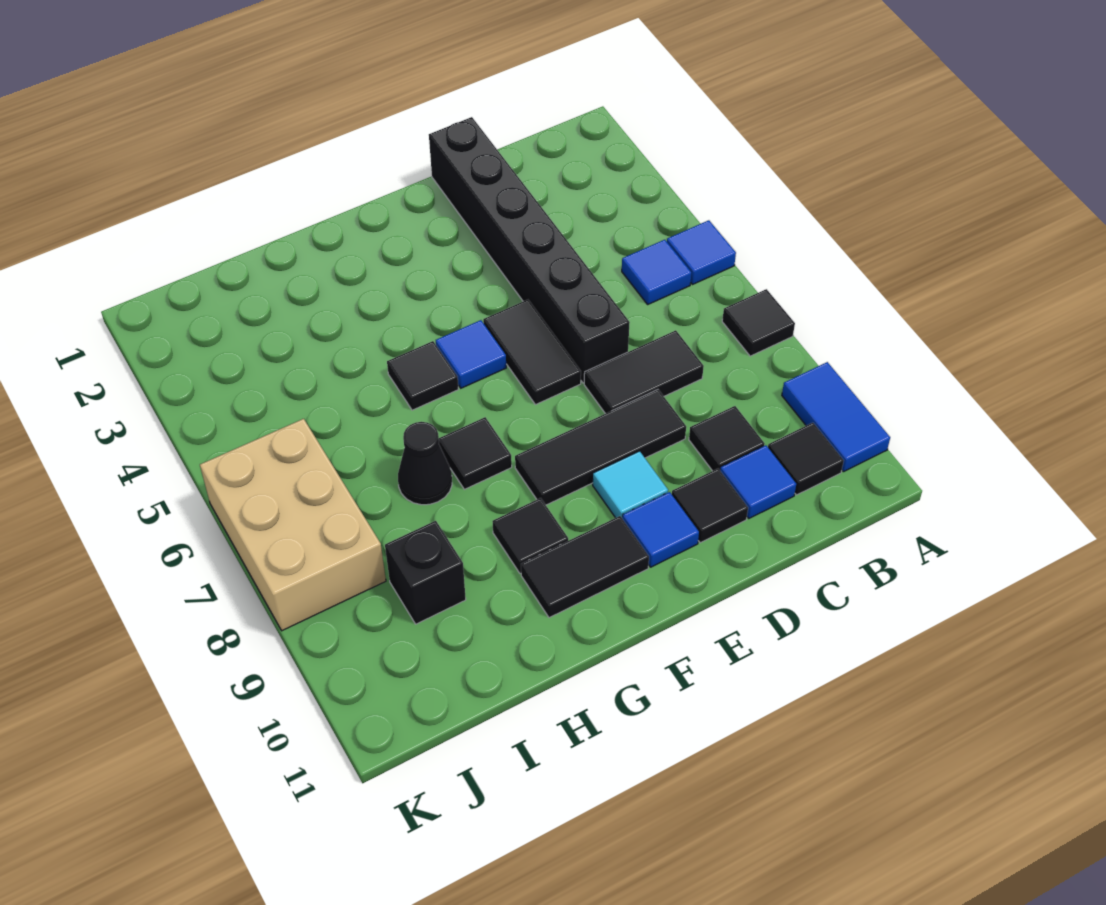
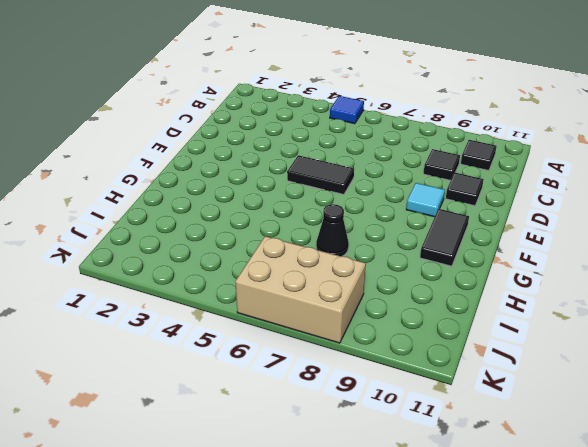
none -> black 1x1 tile [722,289,795,356]
none -> blue 1x2 tile [782,362,890,472]
none -> blue 1x1 tile [622,240,691,304]

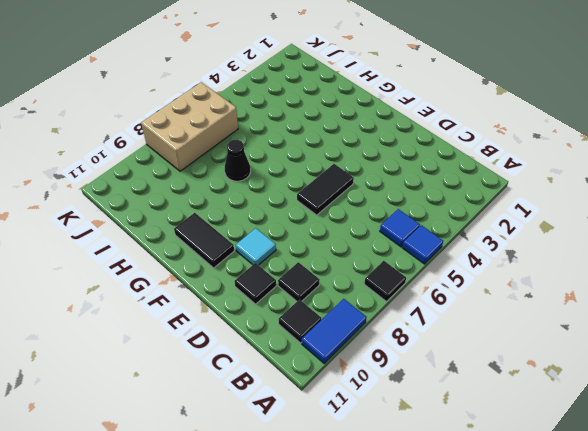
none -> black 1x2 tile [584,330,704,414]
none -> blue 1x1 tile [720,445,796,518]
none -> black 1x6 brick [429,117,630,383]

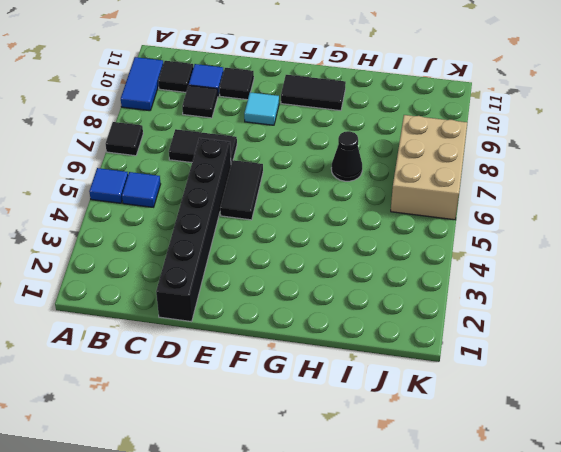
none -> black 1x3 tile [515,390,686,505]
none -> blue 1x1 tile [622,492,699,567]
none -> blue 1x1 tile [436,320,506,388]

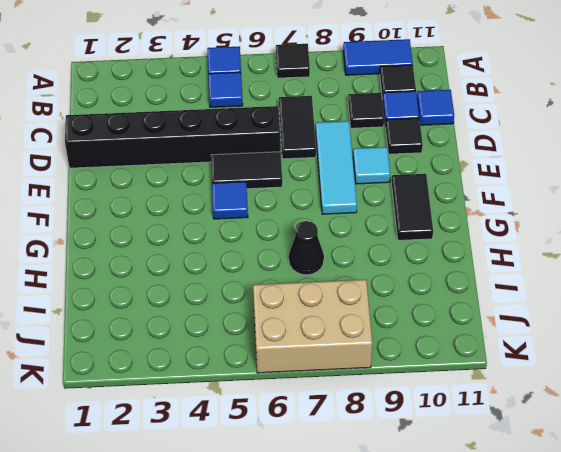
blue 1x1 tile [417,90,454,125] -> blue 1x1 tile moved to [622,492,699,567]
cyan 1x3 tile [316,121,357,214] -> black 1x3 tile [515,390,686,505]
none -> black 1x1 tile [387,341,458,410]
none -> black 1x1 tile [439,417,512,489]
none -> black 1x1 tile [492,498,568,573]

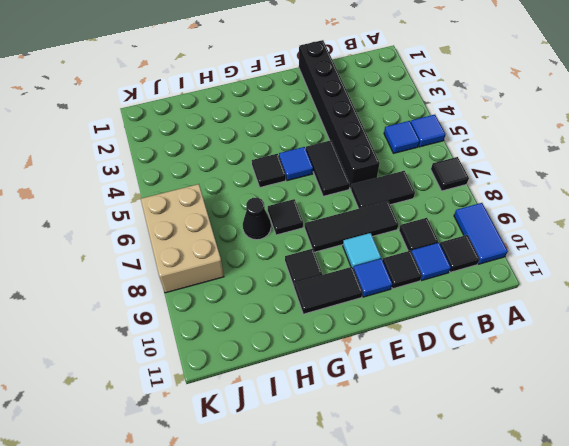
none -> black 1x1 brick [385,521,466,624]

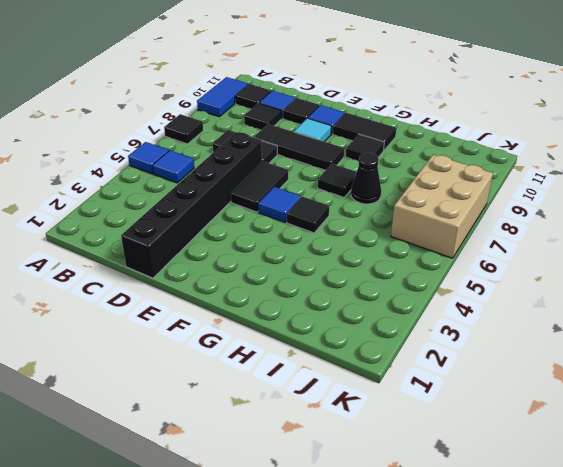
none -> black 1x1 brick [385,521,466,624]

